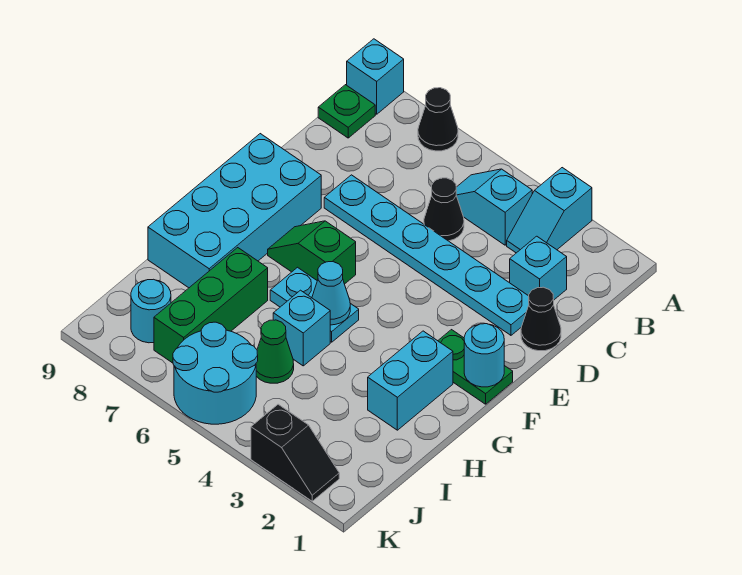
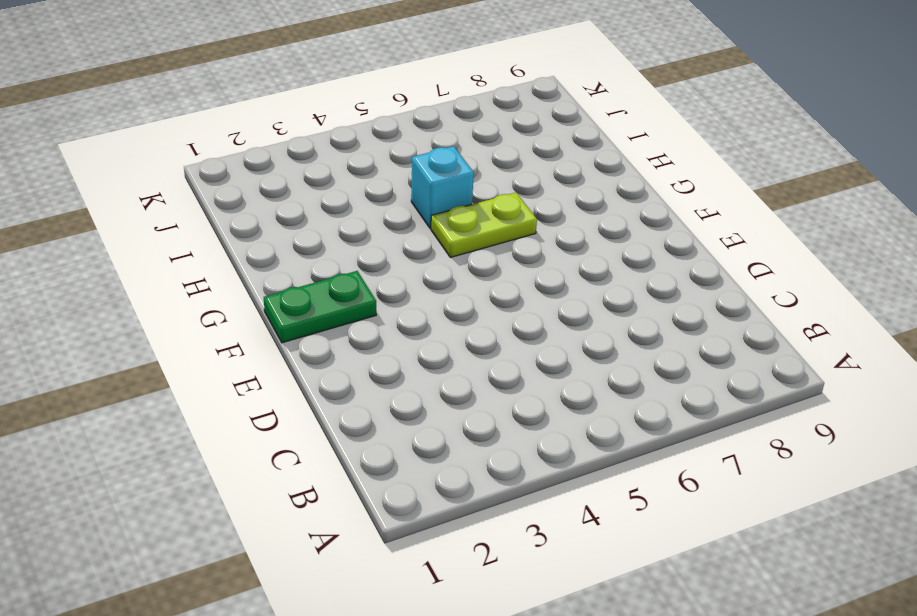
lime 1x2 plate [431,193,537,257] -> cyan 1x2 plate [270,267,359,342]
none -> cyan 1x2 slope [507,168,592,253]
none -> black 1x1 cone [418,88,458,151]
none -> cyan 1x1 brick [347,39,404,114]

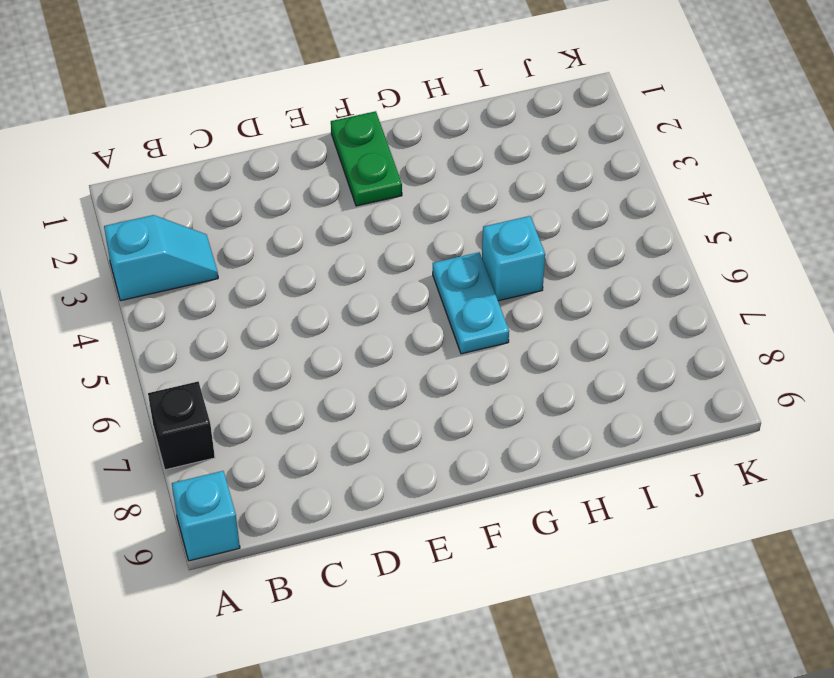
black 1x1 brick [148,382,215,470] -> black 1x1 cone [418,88,458,151]
none -> cyan 1x2 slope [456,169,532,245]
none -> green 1x1 plate [318,85,375,138]
none -> cyan 1x1 brick [510,236,567,300]

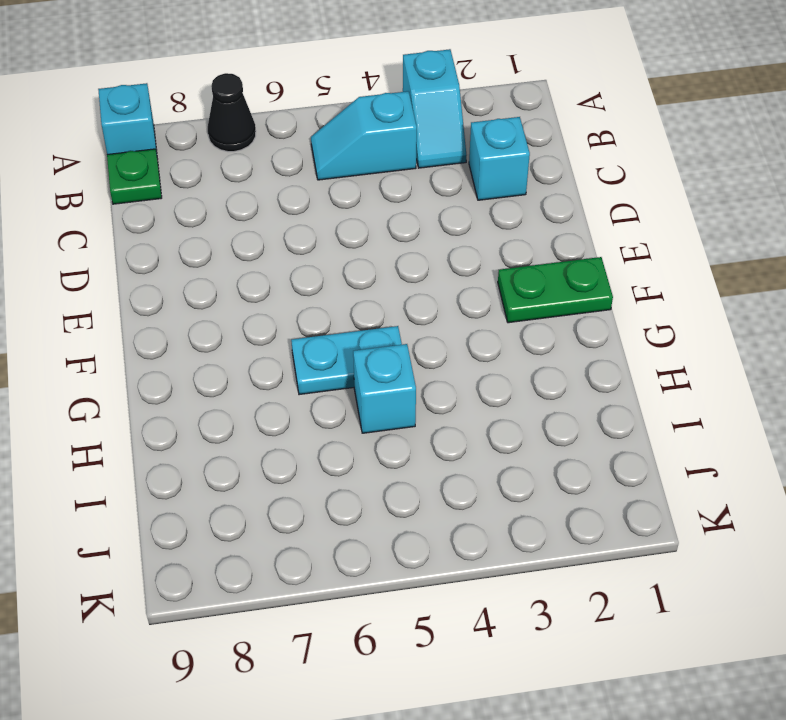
none -> black 1x1 cone [424,178,464,241]
none -> black 1x1 cone [521,287,561,351]
none -> cyan 1x6 plate [324,175,529,335]

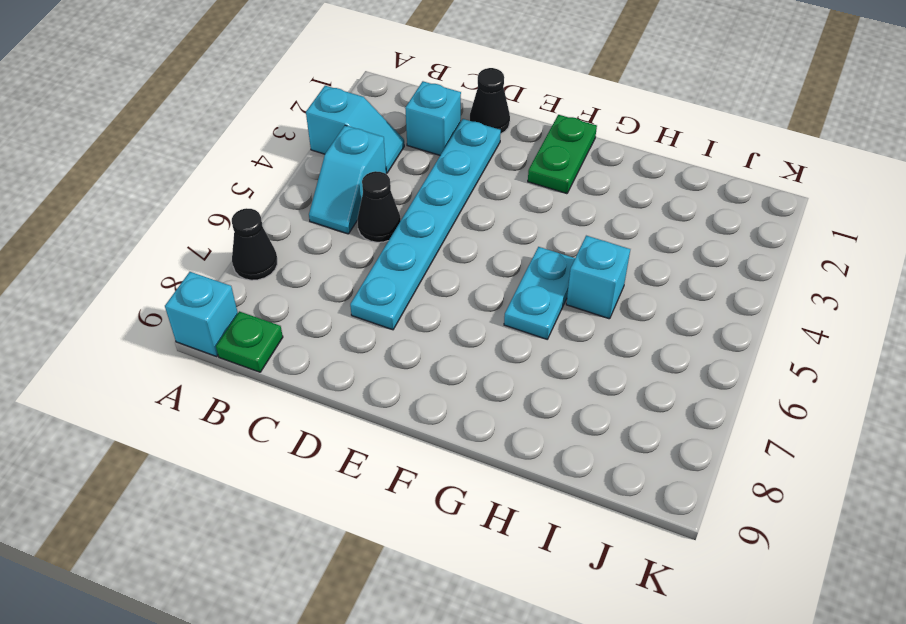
none -> cyan 2x4 brick [148,134,321,288]
none -> green 1x2 slope [268,221,356,284]
none -> cyan 1x2 brick [368,331,453,430]

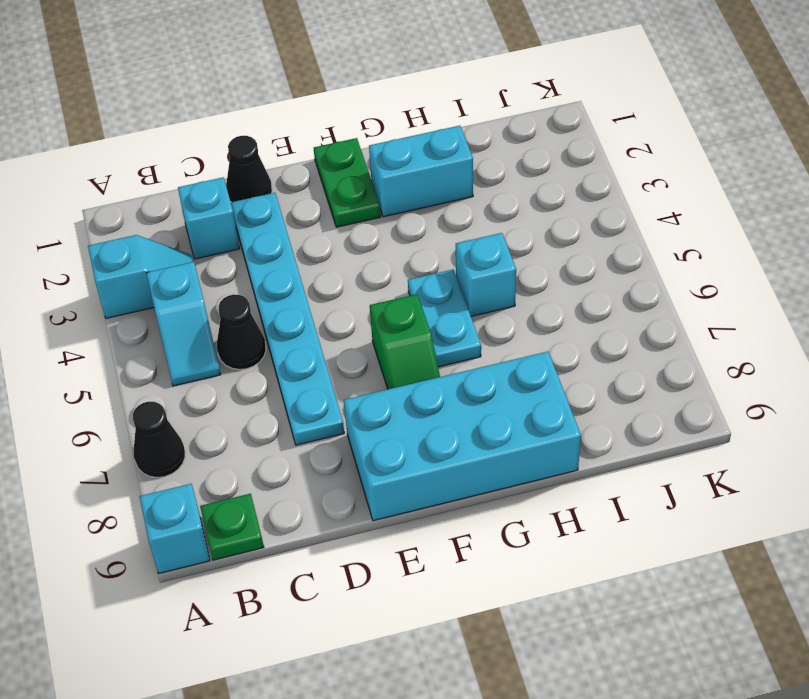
none -> green 1x3 brick [154,248,268,363]
none -> green 1x1 cone [256,320,294,383]
none -> cyan 2x2 round brick [173,322,258,424]

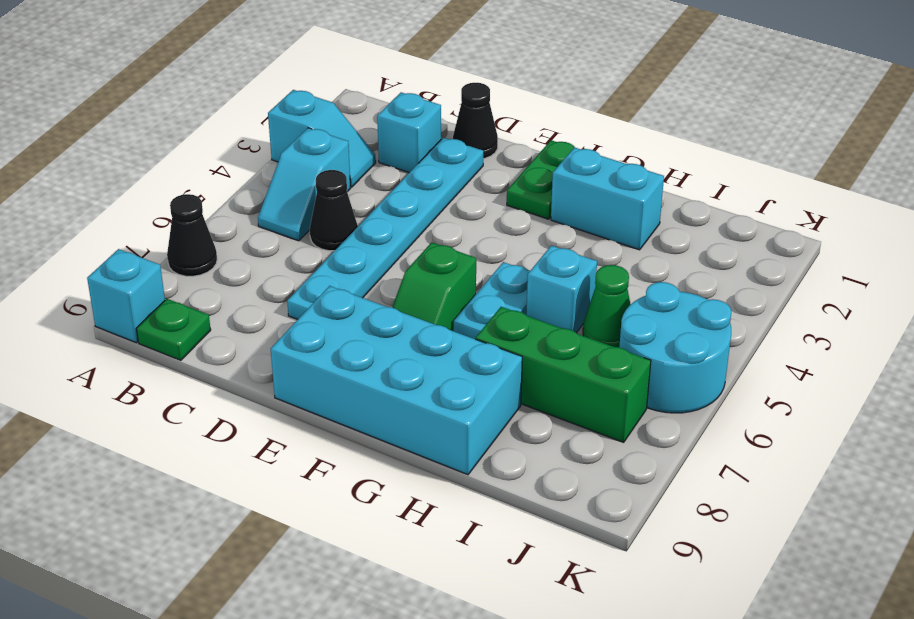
none -> cyan 1x1 round brick [131,279,171,343]
none -> black 1x2 slope [251,404,339,501]
none -> cyan 1x1 round brick [464,324,504,387]

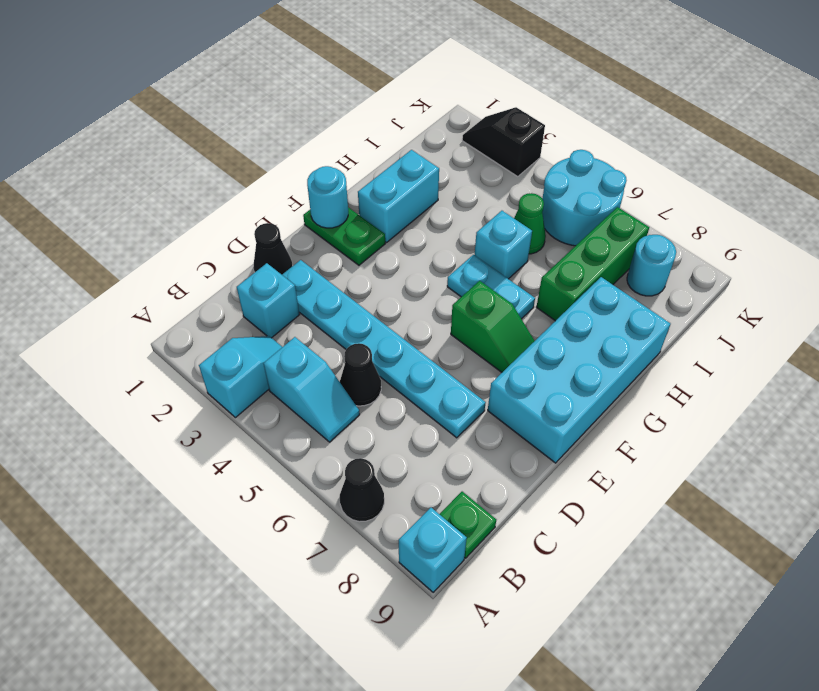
none -> cyan 1x1 cone [312,262,350,325]

